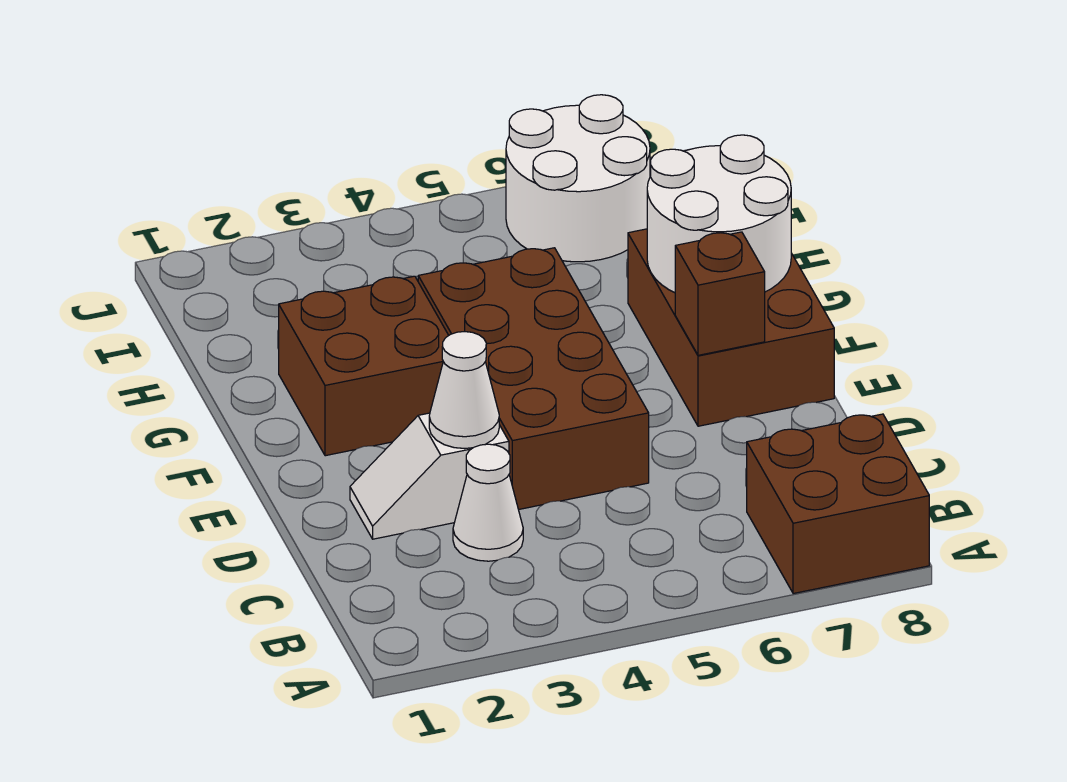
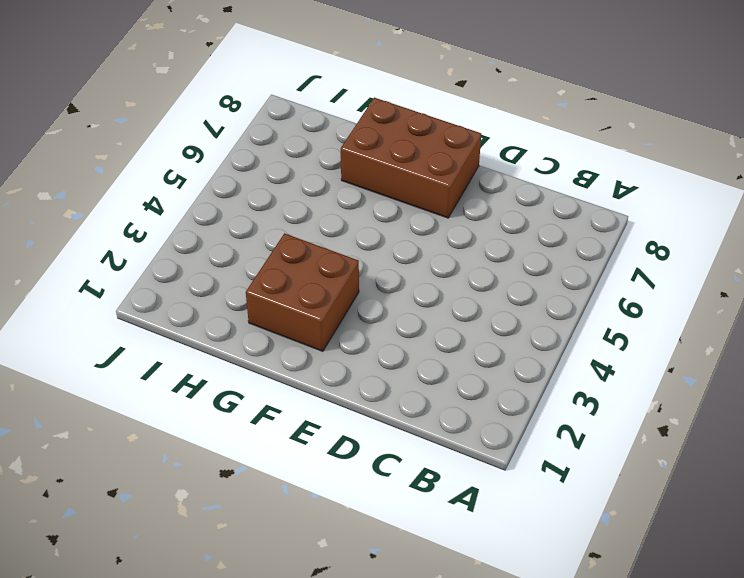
none -> brown 2x2 brick [747,414,929,594]
none -> white 1x1 cone [453,444,523,561]

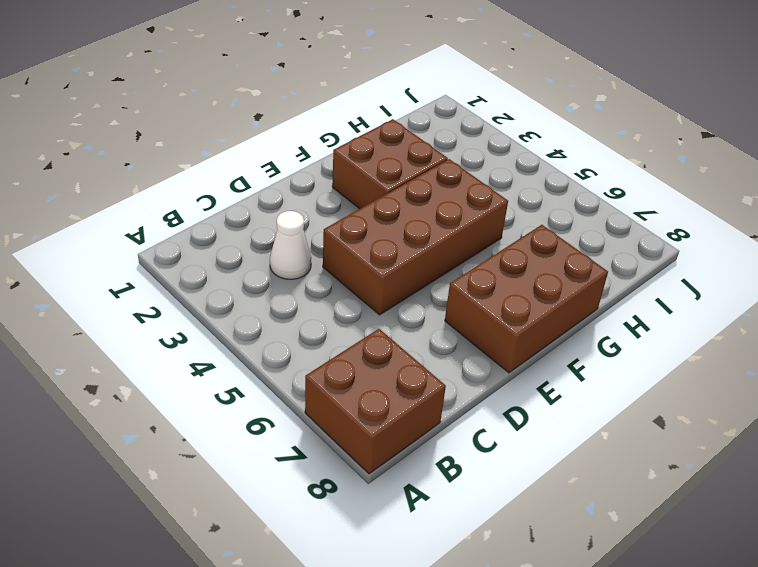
none -> white 1x2 slope [350,413,509,539]
none -> white 2x2 round brick [506,95,650,262]

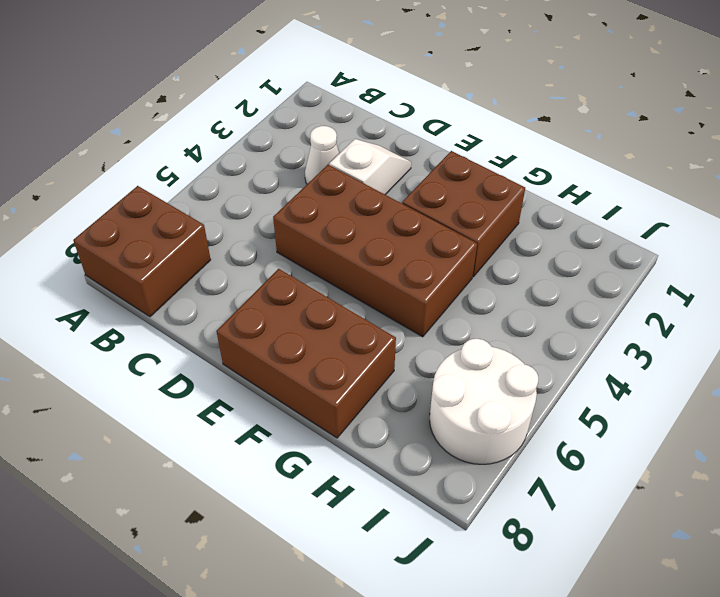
none -> white 1x1 cone [429,332,499,449]
none -> brown 1x1 brick [675,232,765,355]

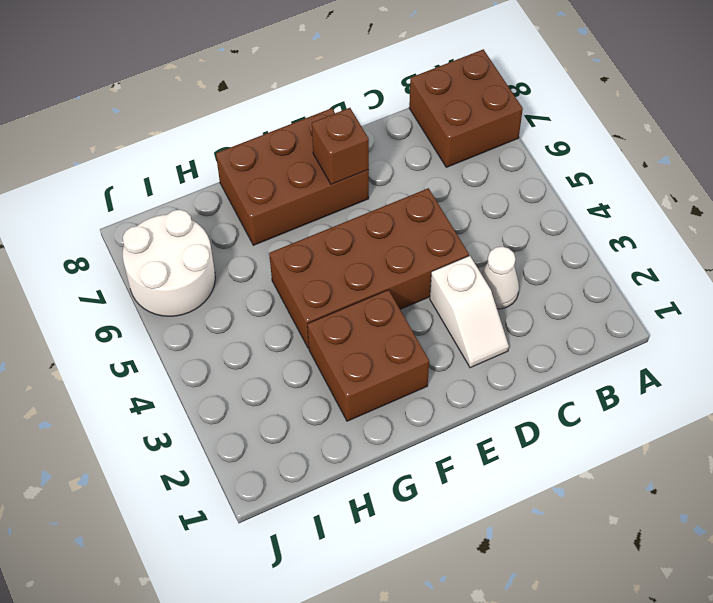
none -> white 1x1 cone [429,332,499,449]
none -> white 2x2 round brick [647,135,791,293]

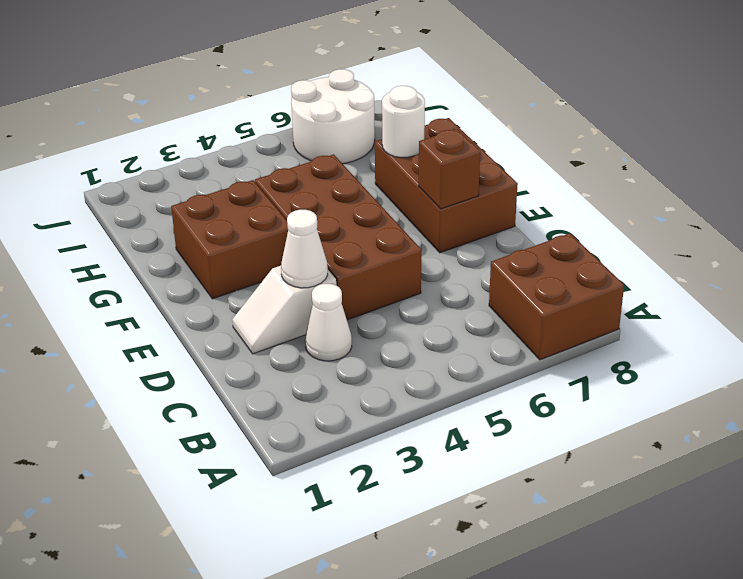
white 1x1 round brick [382,86,425,158] -> white 2x2 round brick [647,135,791,293]

